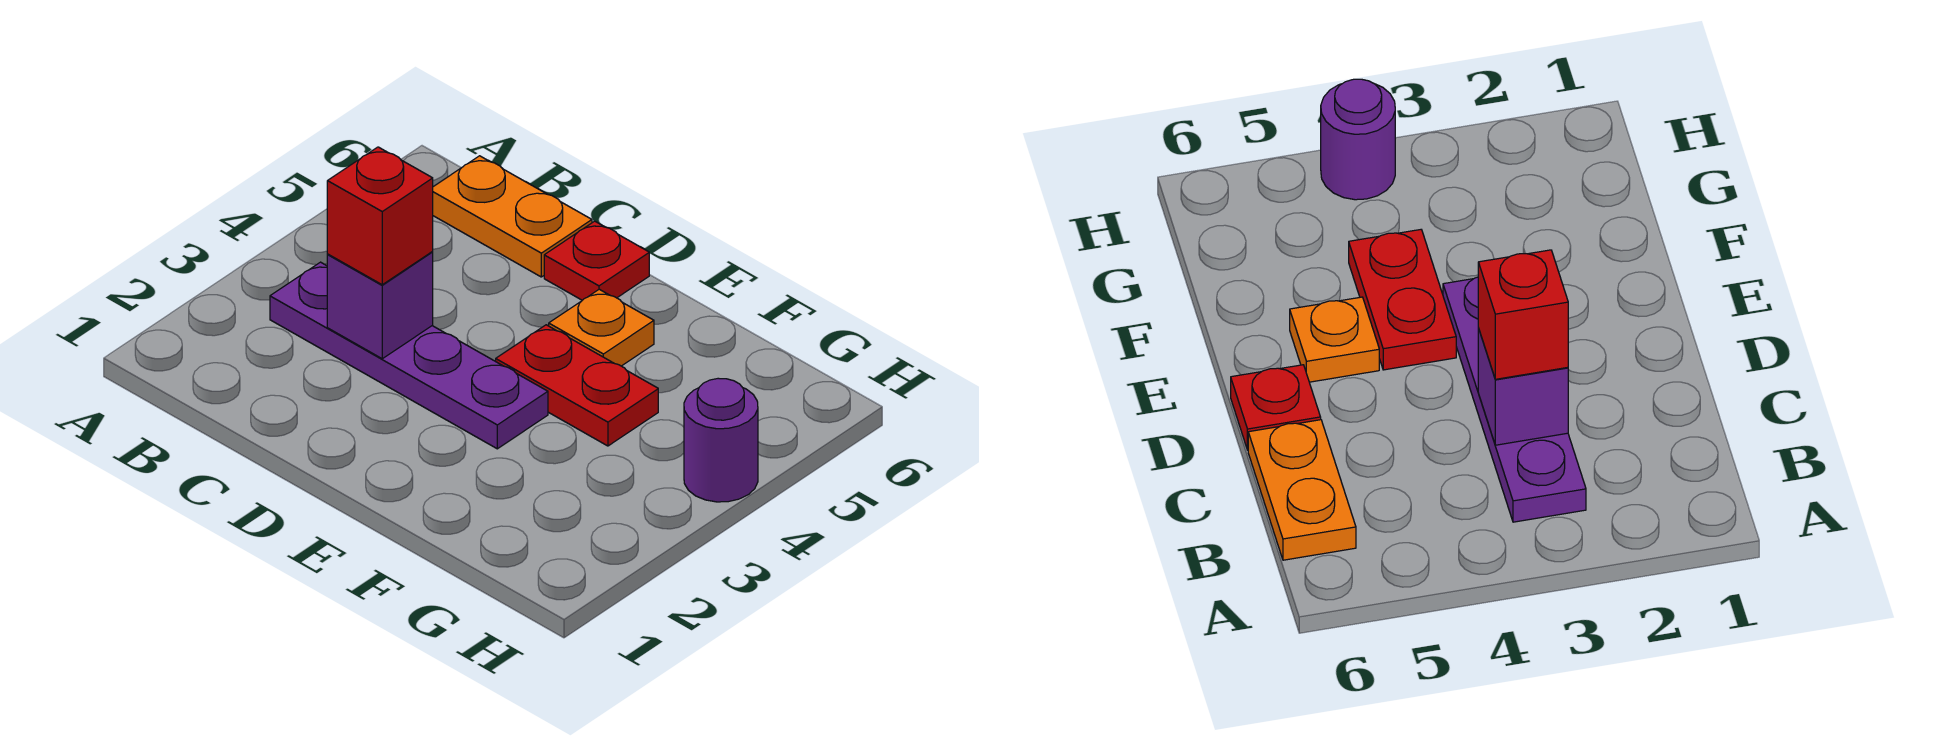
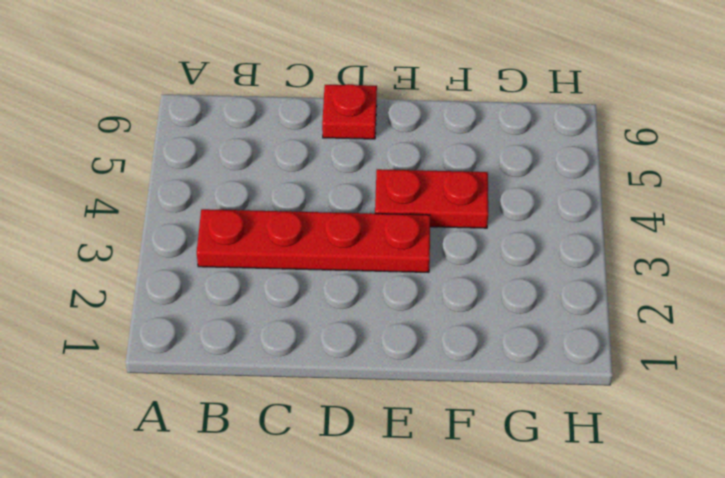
red 1x4 plate [197,209,430,273] -> purple 1x4 plate [270,262,548,449]
none -> orange 1x2 plate [433,156,592,277]
none -> orange 1x1 plate [549,289,654,366]

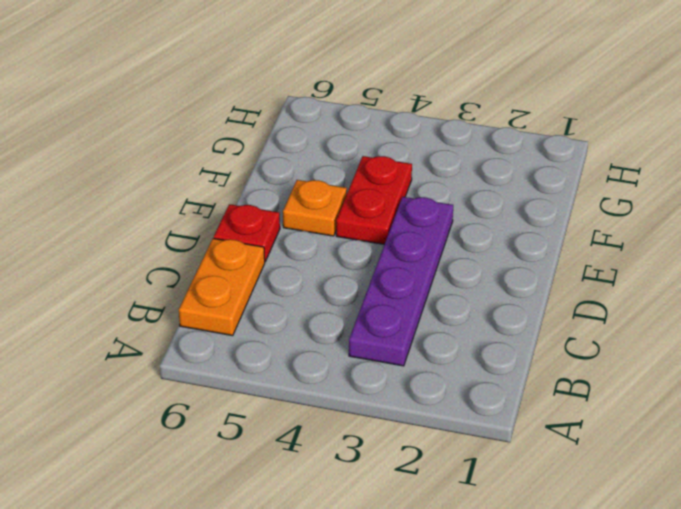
none -> purple 1x1 round brick [684,378,758,502]
none -> purple 1x1 brick [327,252,433,359]

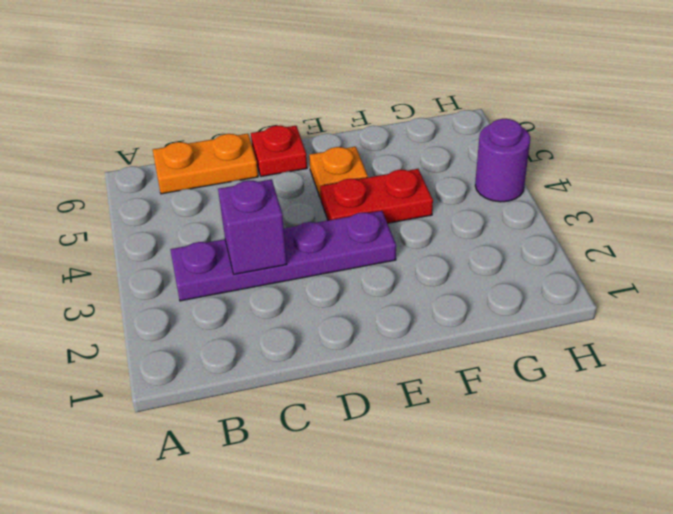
none -> red 1x1 brick [327,147,433,285]

